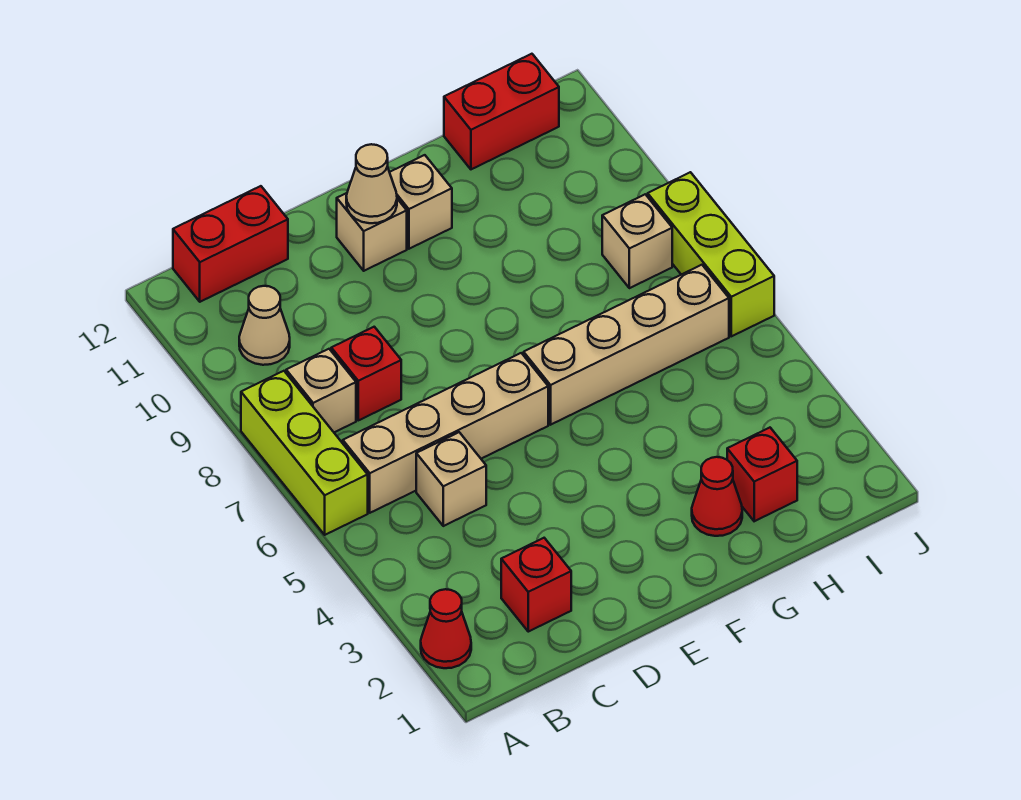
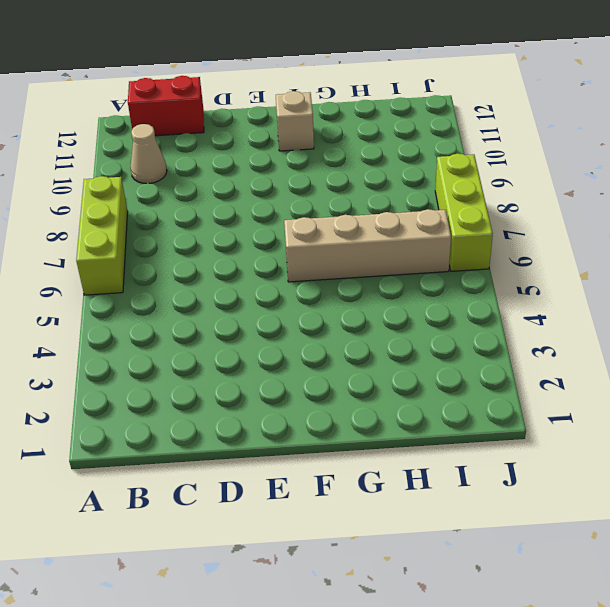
none -> red 1x1 cone [421,589,471,668]
none -> tan 1x4 brick [343,353,548,513]
none -> tan 1x1 brick [286,349,356,432]

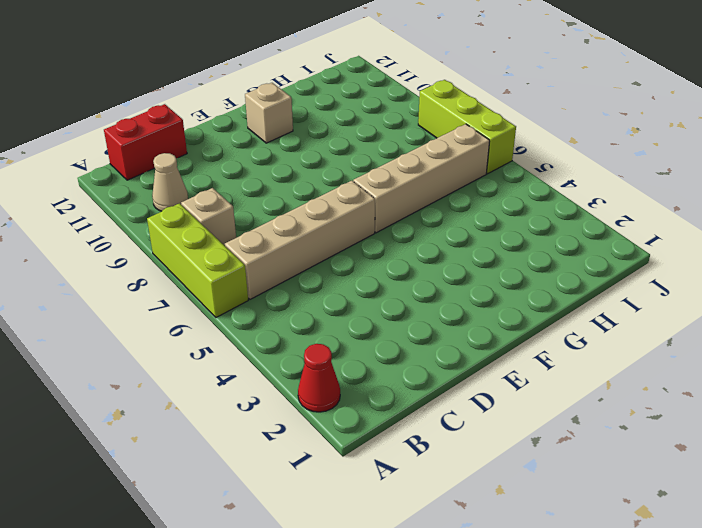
none -> red 1x1 brick [501,538,571,632]
none -> tan 1x1 brick [416,432,486,526]
none -> red 1x1 brick [331,327,401,420]

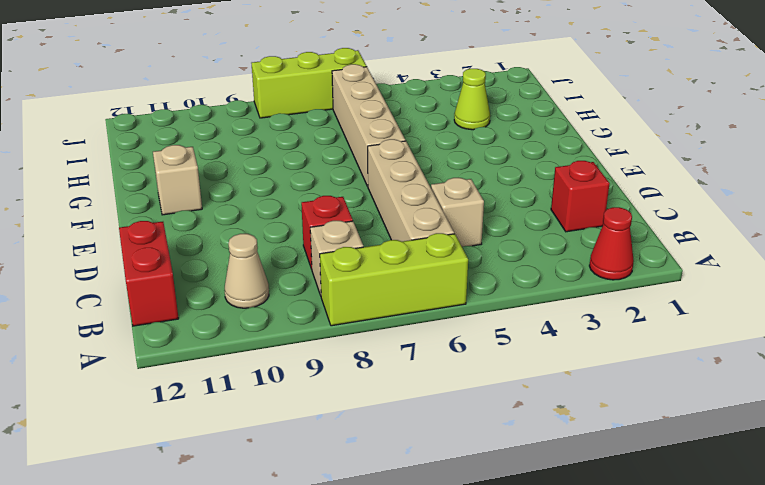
lime 1x1 cone [454,69,490,130] -> none
none -> tan 1x1 brick [337,193,407,271]
none -> red 1x1 cone [692,457,742,536]
none -> red 1x1 brick [727,428,797,521]

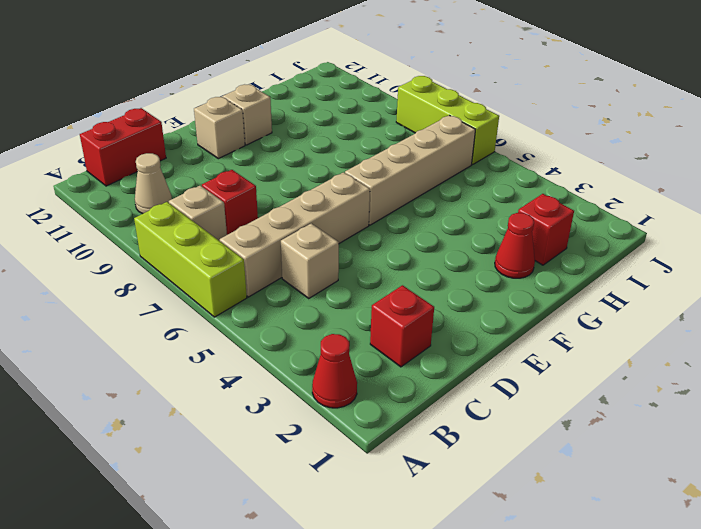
none -> red 1x2 brick [444,54,559,169]
none -> tan 1x1 brick [602,194,672,288]
none -> tan 1x1 cone [346,144,397,223]

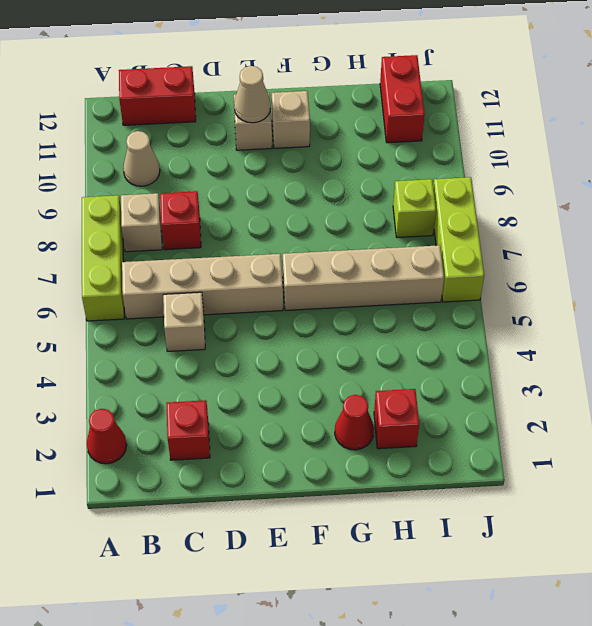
lime 1x1 brick [393,179,436,237] -> tan 1x1 brick [602,194,672,288]
red 1x2 brick [380,55,425,143] -> red 1x2 brick turned to [444,54,559,169]

